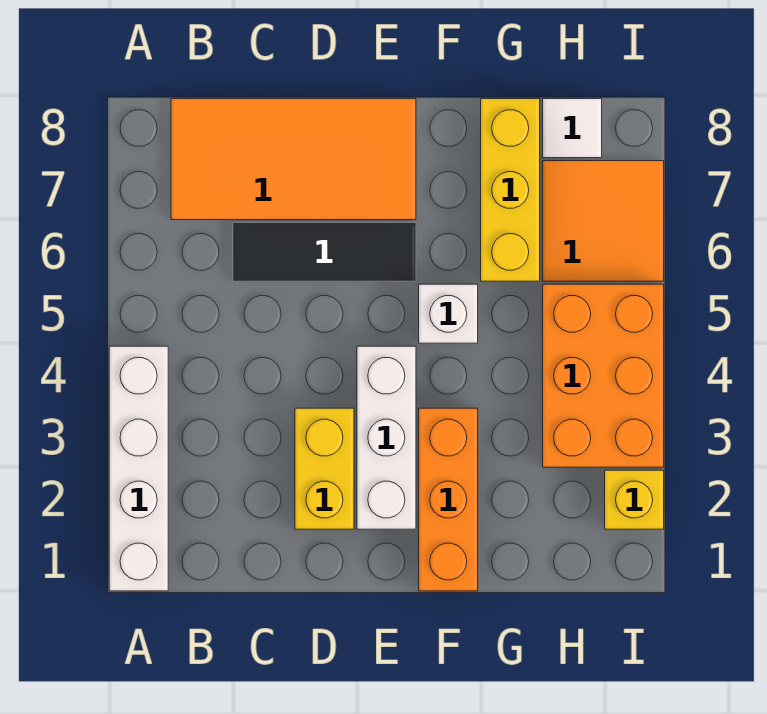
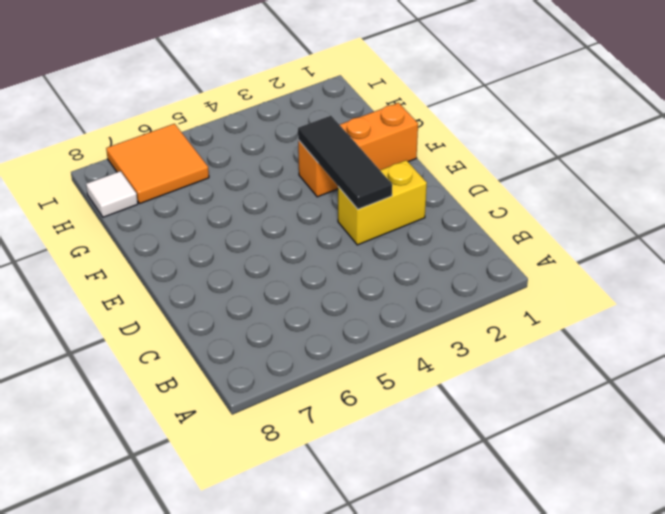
black 1x3 tile [298,116,392,209] -> black 1x3 tile moved to [233,223,416,281]
none -> white 1x4 brick [109,346,168,591]
none -> orange 2x4 tile [171,99,416,220]
none -> white 1x3 brick [357,346,416,529]

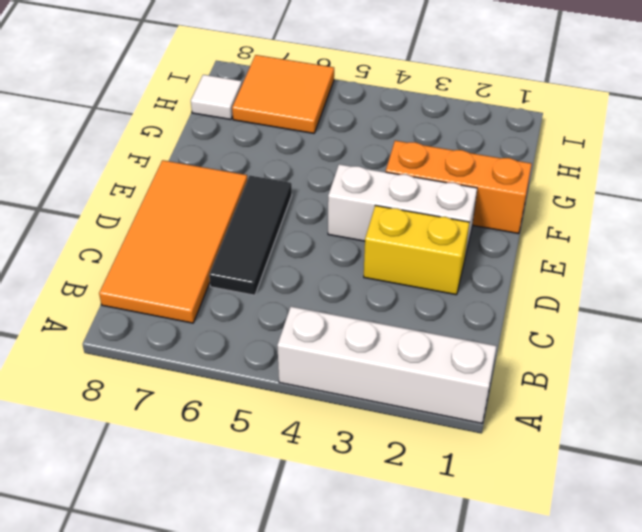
none -> white 1x1 brick [419,284,478,343]
none -> yellow 1x3 brick [481,99,540,281]
none -> orange 2x3 brick [543,284,664,467]

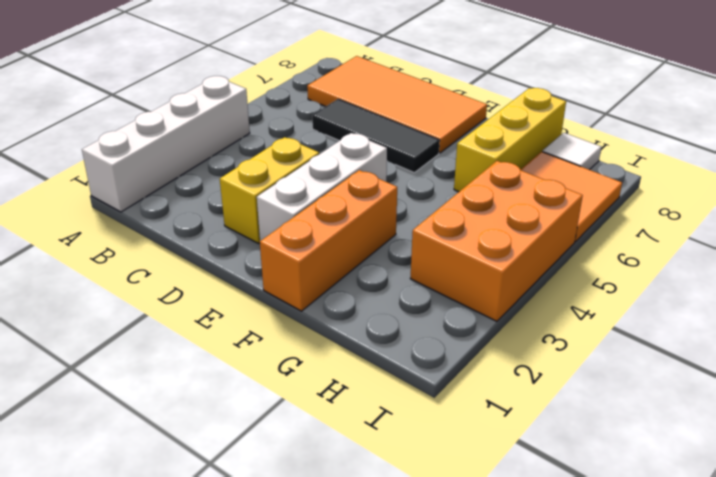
none -> white 1x1 brick [419,284,478,343]
none -> yellow 1x1 brick [605,470,664,529]

